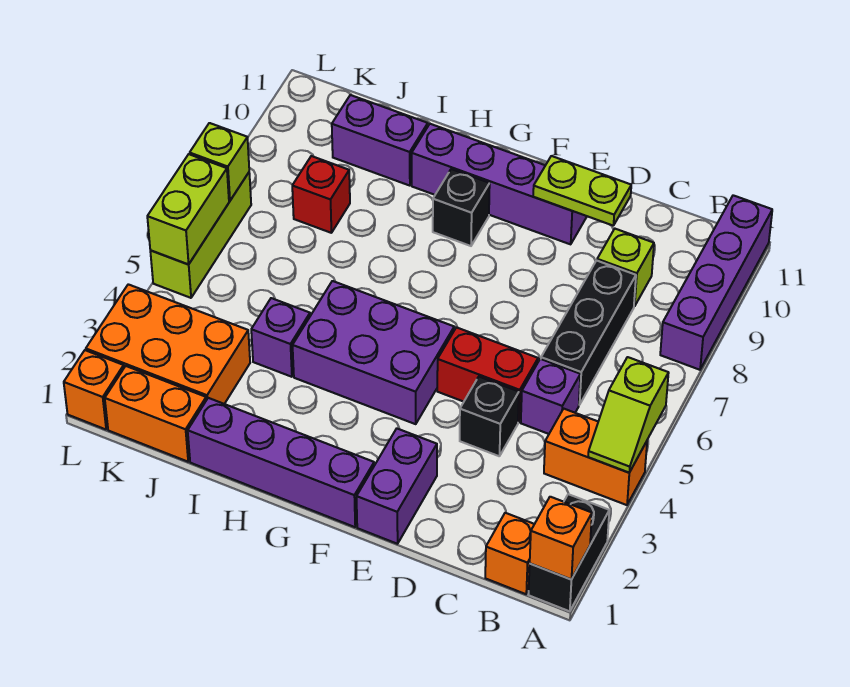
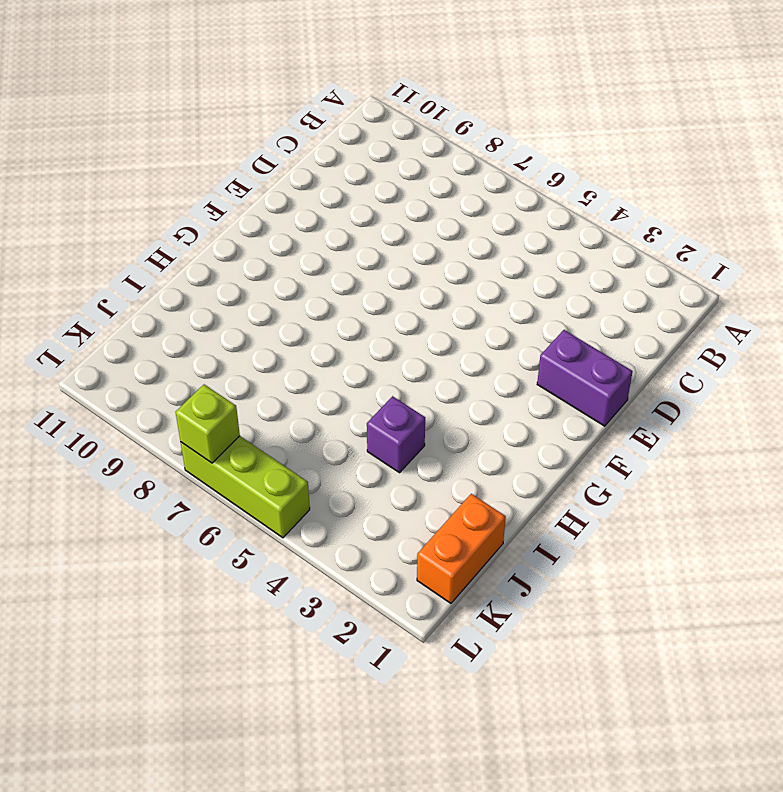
none -> black 1x2 brick [528,494,609,611]
none -> orange 1x2 brick [544,409,647,505]
none -> purple 1x4 brick [660,195,772,370]

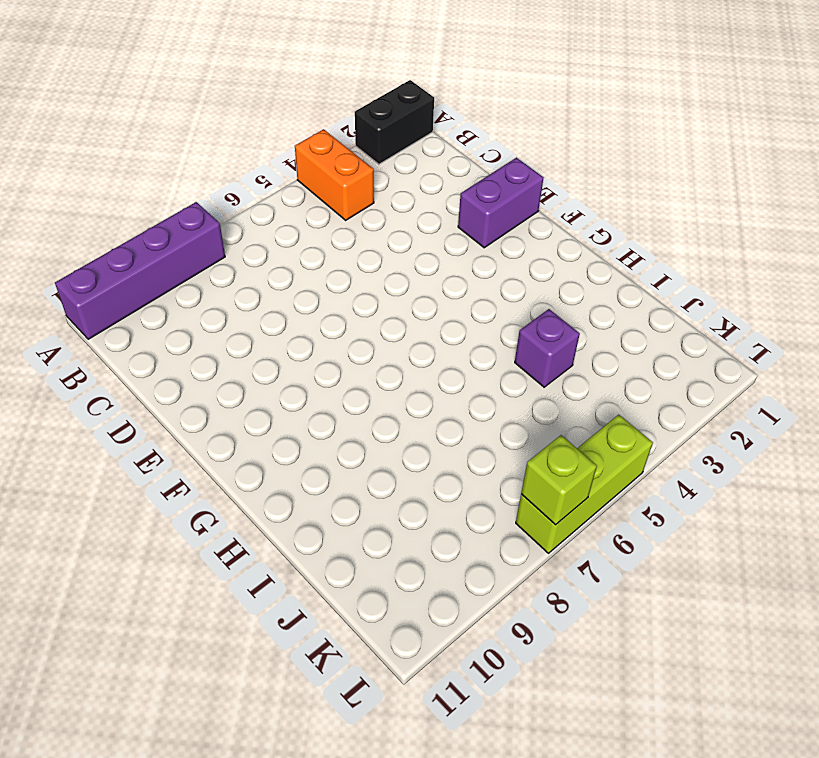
none -> orange 1x1 brick [485,513,534,594]
none -> purple 1x1 brick [521,359,580,434]
none -> black 1x3 brick [541,261,636,405]

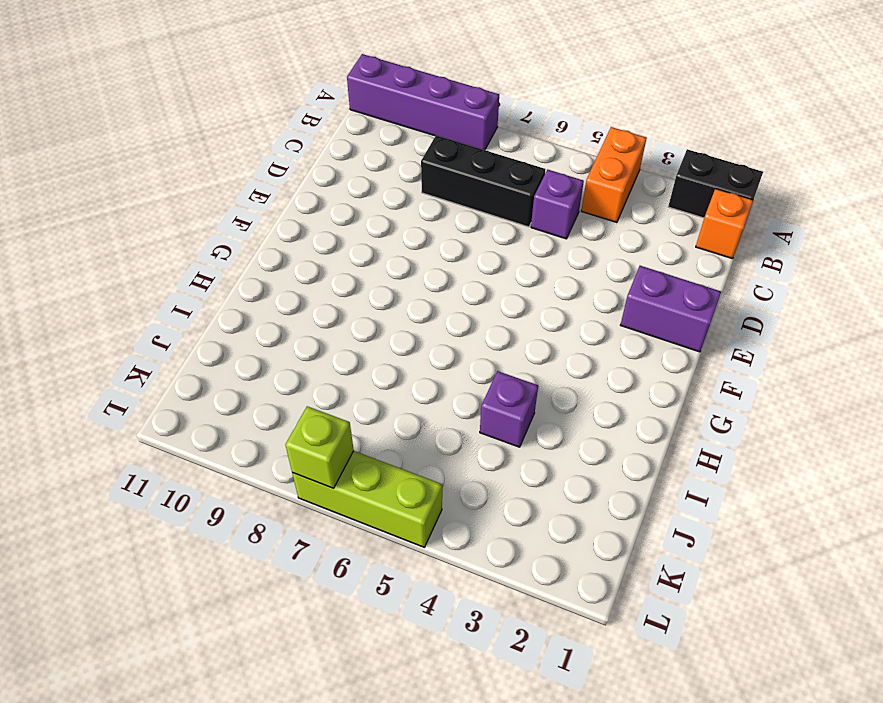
none -> lime 1x1 brick [597,229,654,306]
none -> black 1x1 brick [460,377,519,456]
none -> red 1x2 brick [437,327,538,422]

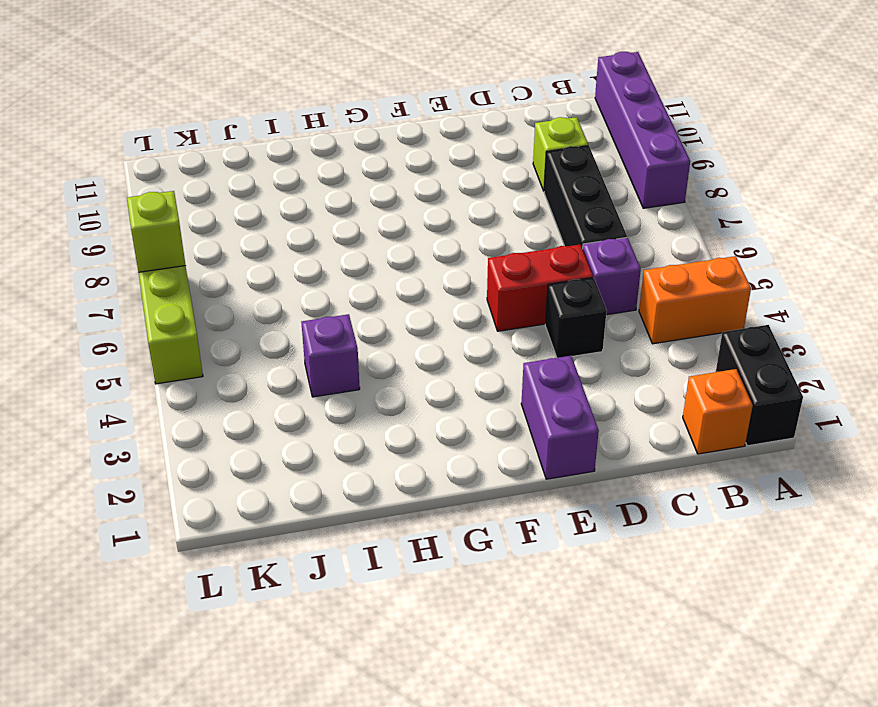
none -> purple 1x4 brick [412,124,587,244]
none -> purple 1x4 brick [188,398,374,527]
none -> purple 2x3 brick [293,281,454,424]

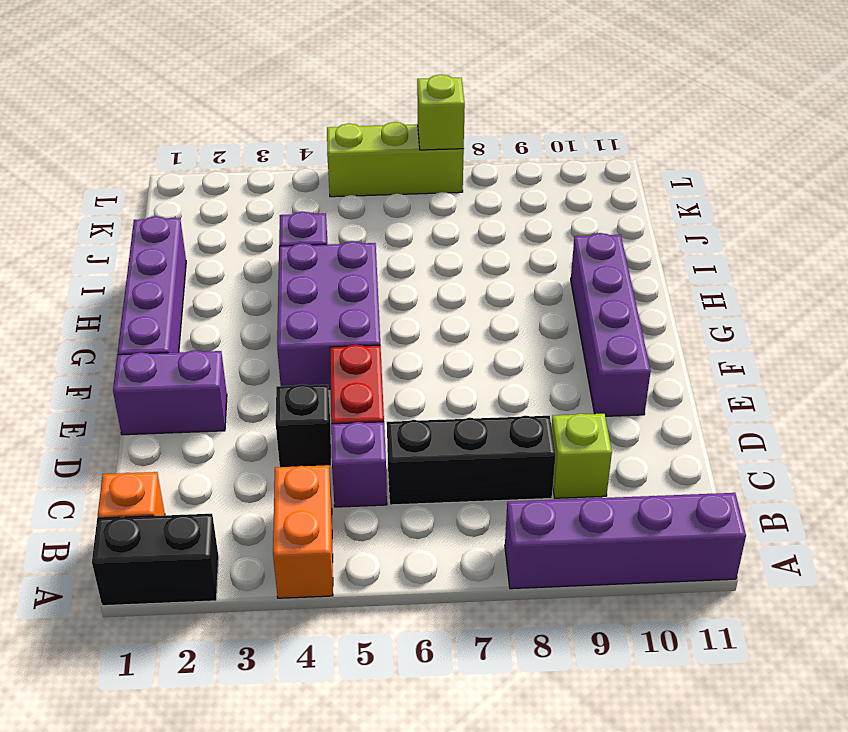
none -> black 1x1 brick [433,169,490,246]
none -> purple 1x2 brick [332,95,428,186]
none -> orange 1x2 brick [105,366,206,462]

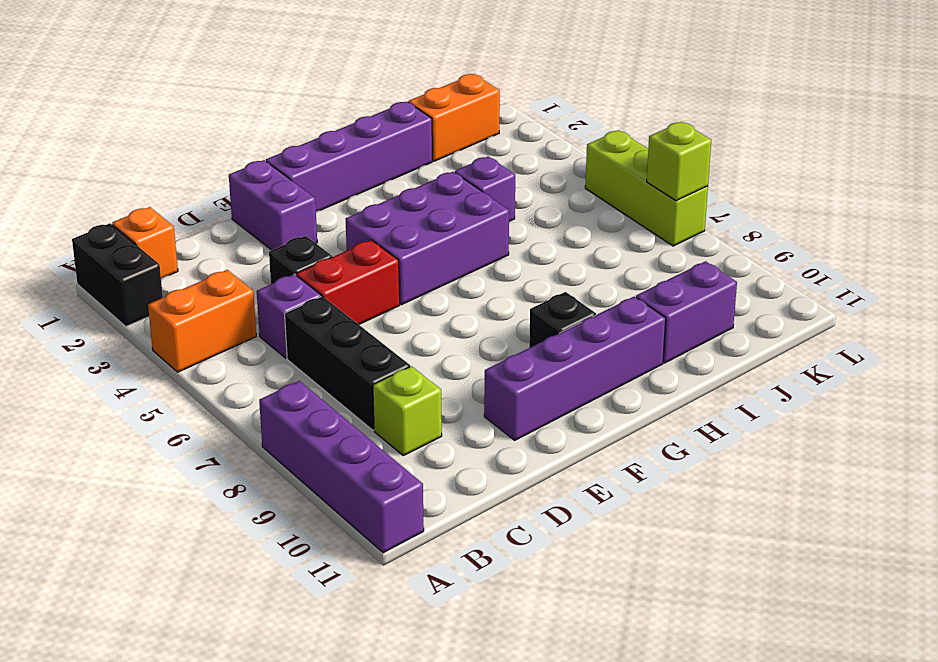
none -> orange 2x3 brick [86,284,250,404]
none -> red 1x1 brick [292,156,350,233]
none -> orange 1x1 brick [64,350,124,429]

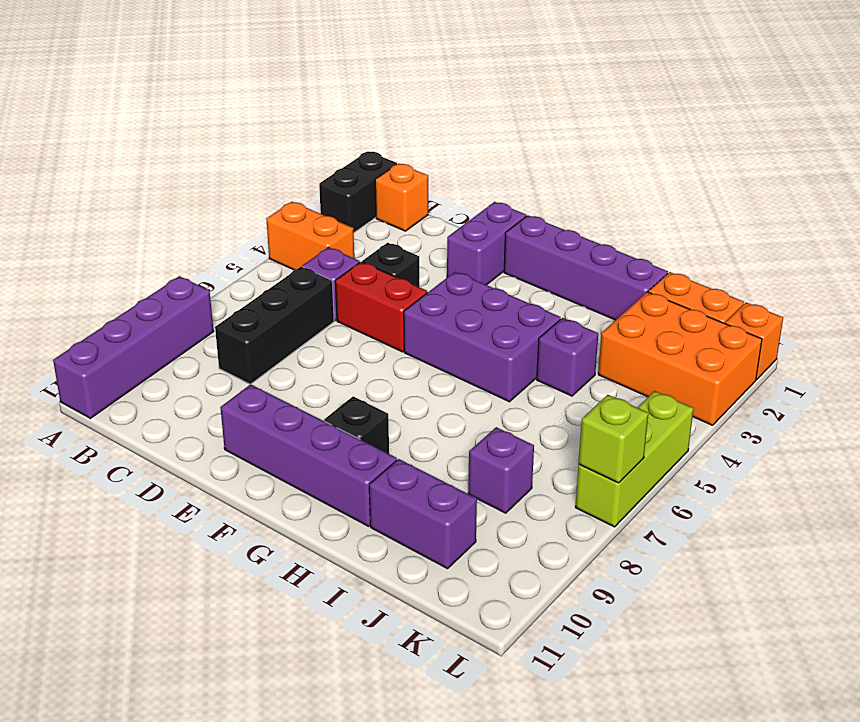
purple 1x1 brick [468,427,534,513] -> red 1x1 brick [292,156,350,233]
none -> lime 1x1 brick [597,229,654,306]
none -> orange 1x1 brick [530,497,592,580]
none -> lime 1x2 slope [588,357,669,473]

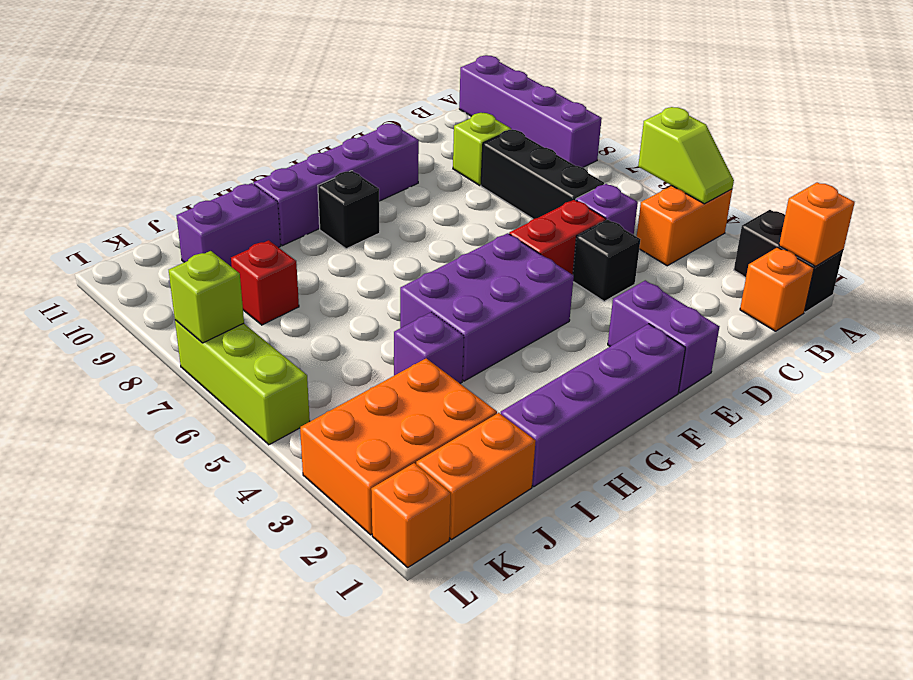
none -> lime 1x2 plate [533,156,631,226]
none -> lime 1x2 brick [147,154,229,265]

